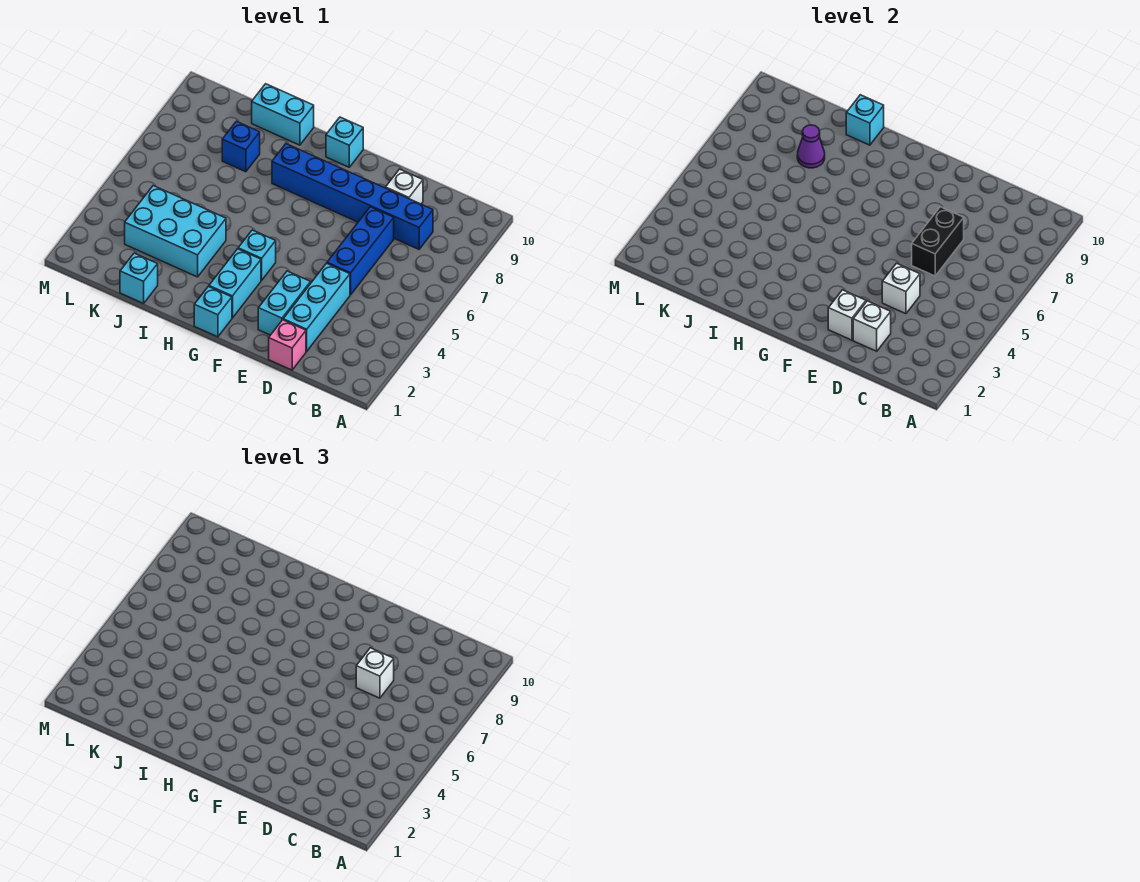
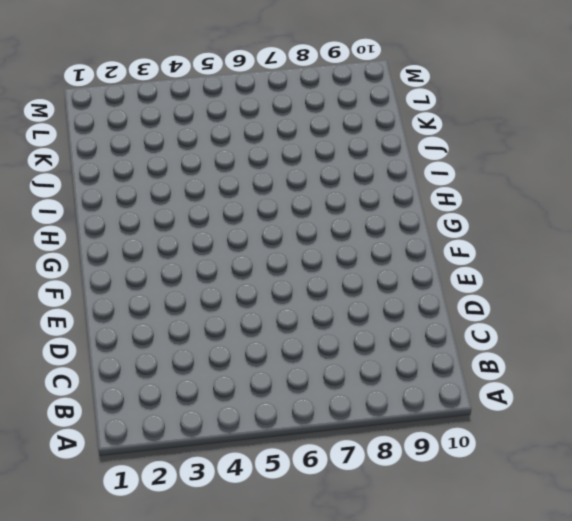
none -> blue 1x6 brick [272,144,433,249]
none -> pink 1x1 brick [269,320,306,370]
none -> cyan 1x3 brick [283,263,350,351]

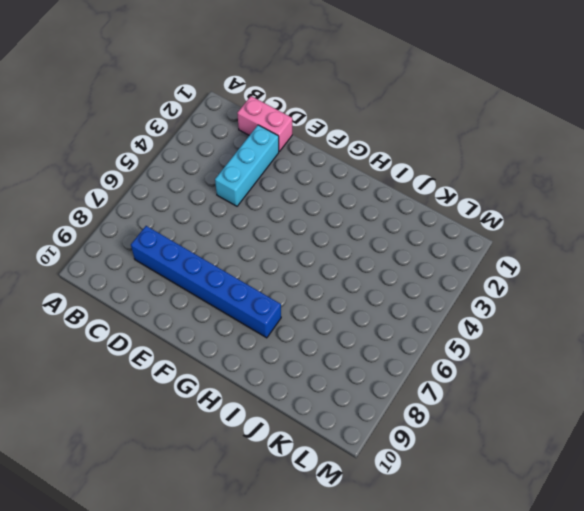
pink 1x2 brick [237,96,292,151] -> pink 1x1 brick [269,320,306,370]
none -> blue 1x3 brick [327,207,394,295]
none -> white 1x1 brick [386,169,423,204]
none -> cyan 1x2 brick [258,271,311,335]

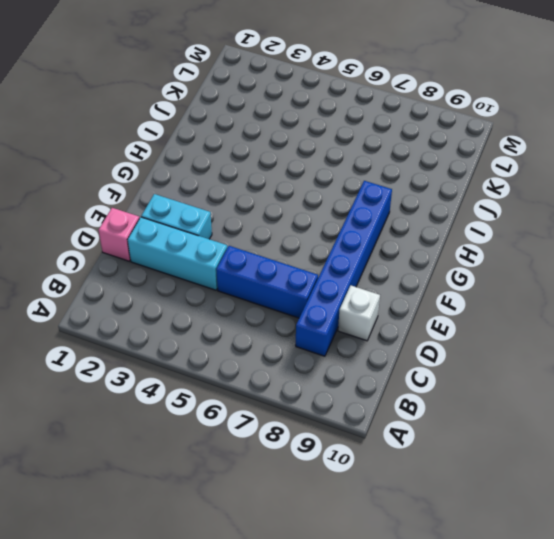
none -> cyan 1x1 brick [194,286,232,337]
none -> cyan 1x2 brick [209,249,261,318]
none -> cyan 1x1 brick [238,230,276,280]

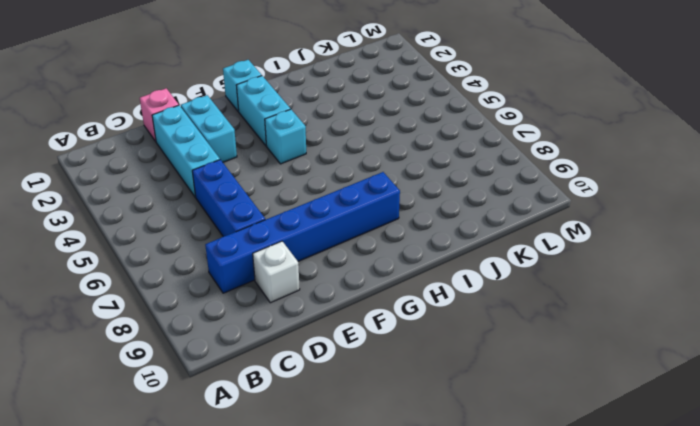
none -> cyan 1x1 brick [326,117,363,167]
none -> cyan 2x3 brick [125,186,226,277]
none -> cyan 1x2 brick [252,84,314,145]

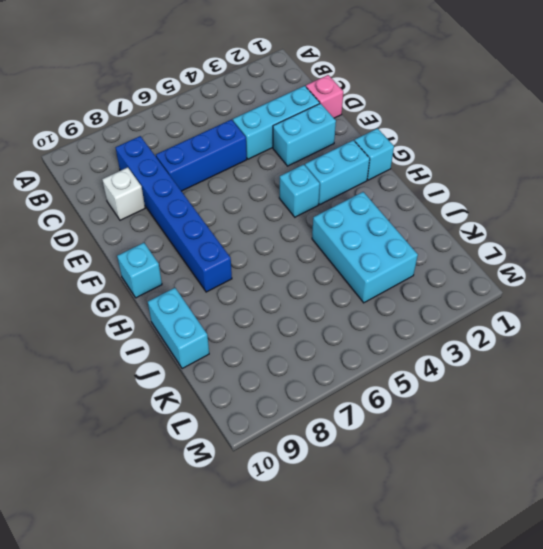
none -> cyan 1x1 brick [120,253,158,303]
none -> blue 1x1 brick [222,121,260,172]
none -> white 1x1 brick [853,301,891,351]

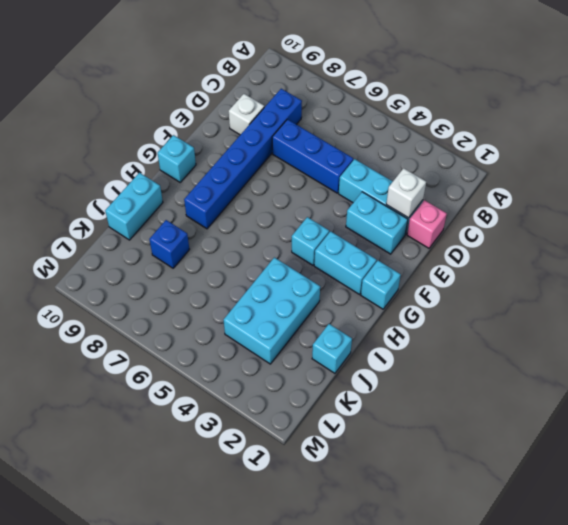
none -> white 1x1 brick [882,263,920,314]
none -> black 1x2 brick [912,207,964,276]
none -> white 1x1 brick [828,290,866,340]

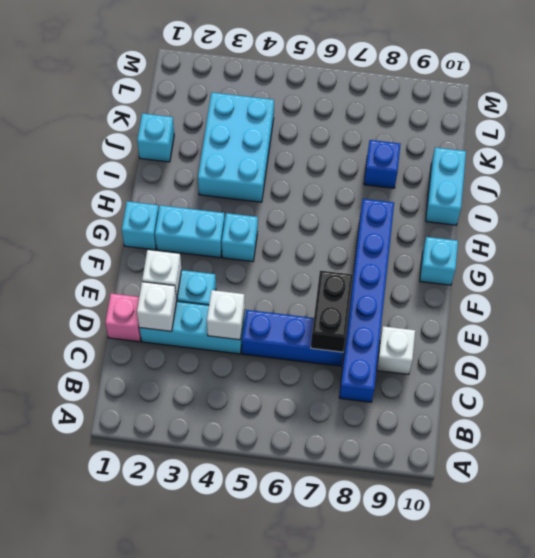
black 1x2 brick [311,271,353,352] -> black 1x2 brick turned to [912,207,964,276]
none -> cyan 1x1 brick [846,95,884,145]
none -> purple 1x1 cone [797,125,825,168]
none -> white 1x1 brick [356,648,394,698]

